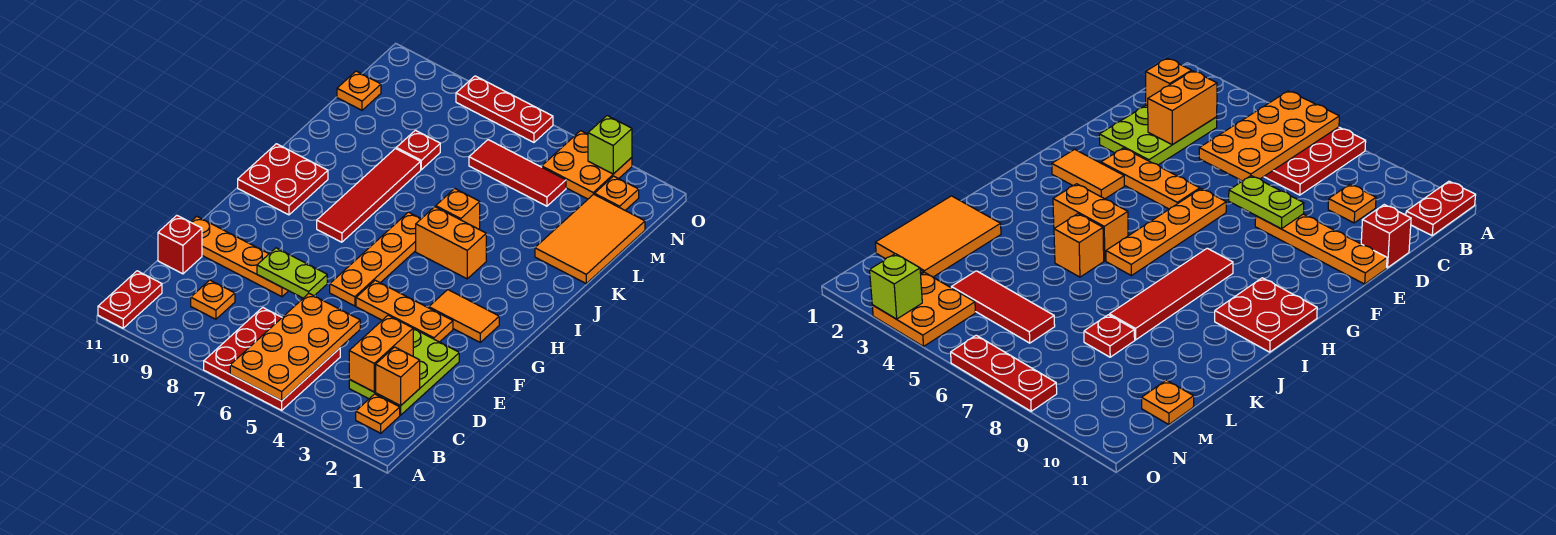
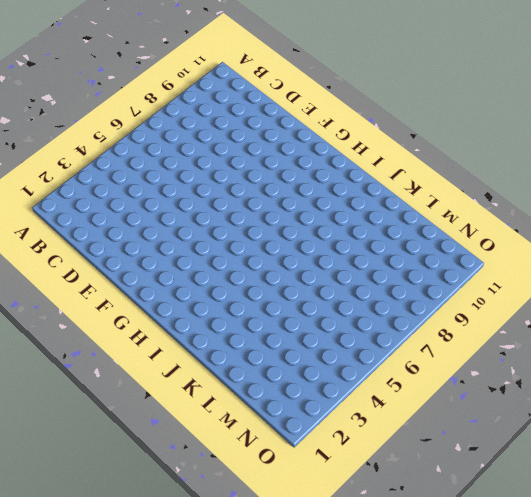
none -> red 3x3 plate [204,307,340,410]
none -> red 1x2 plate [98,271,162,328]
none -> orange 1x1 plate [356,394,400,433]

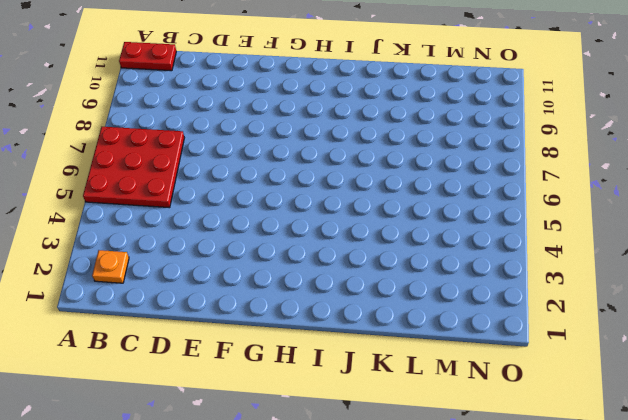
none -> lime 2x3 plate [349,329,459,415]
none -> orange 1x1 plate [191,280,235,319]
none -> red 1x1 brick [158,215,202,274]

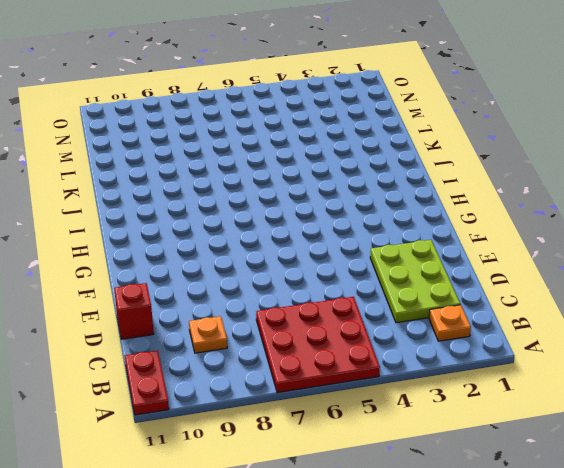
none -> orange 1x4 plate [191,216,288,297]
none -> orange 1x3 plate [356,280,453,342]
none -> orange 1x4 plate [330,212,421,306]

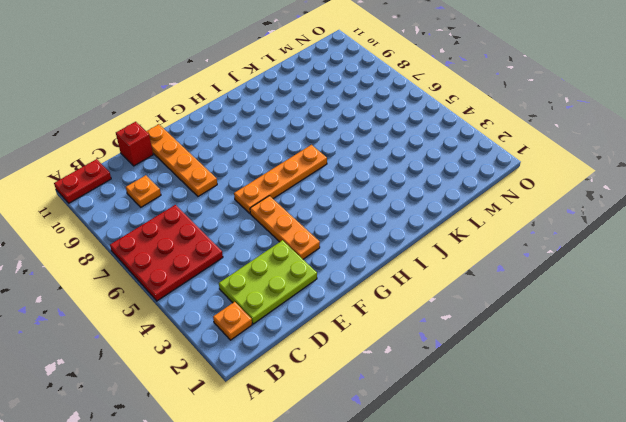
none -> orange 1x2 tile [429,290,499,342]
none -> red 1x4 tile [317,149,421,242]
none -> red 2x2 plate [238,144,328,215]

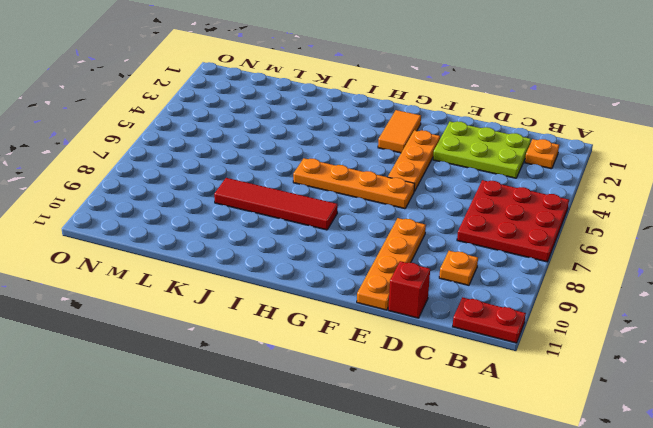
none -> red 2x2 plate [238,144,328,215]
none -> orange 1x2 brick [416,207,486,279]
none -> orange 1x1 brick [436,189,480,230]

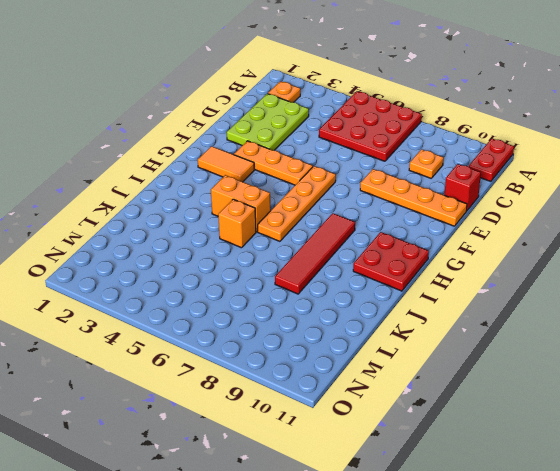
none -> orange 2x3 tile [535,194,645,283]
none -> red 1x1 plate [396,130,440,170]
none -> red 1x3 tile [469,140,566,206]

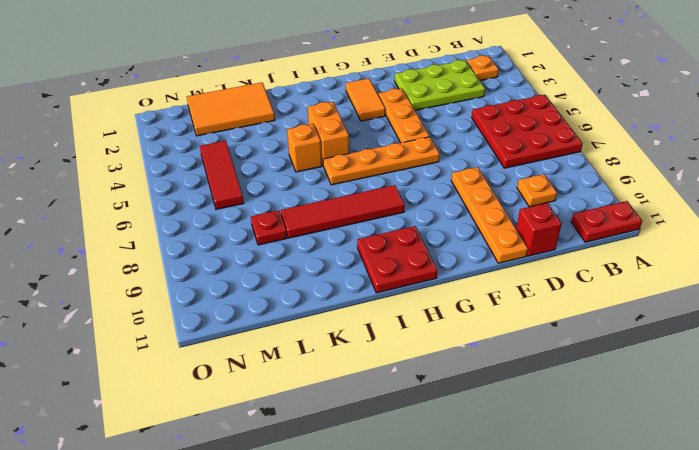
none -> orange 1x1 plate [337,71,381,110]
none -> orange 1x1 plate [595,176,639,210]
none -> orange 2x2 plate [542,131,632,199]

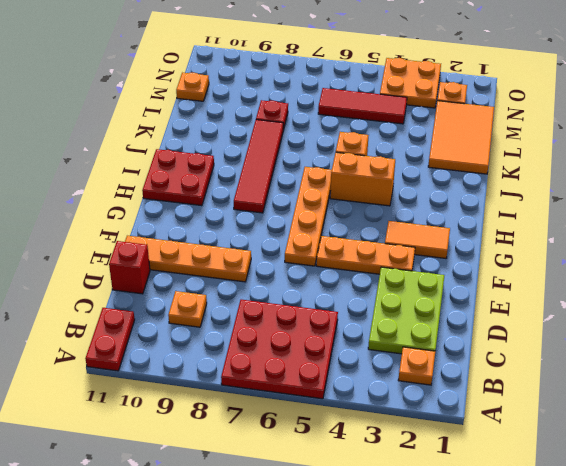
none -> red 1x3 plate [456,76,553,142]
none -> orange 2x4 plate [230,294,360,401]
none -> orange 1x1 brick [376,347,420,406]

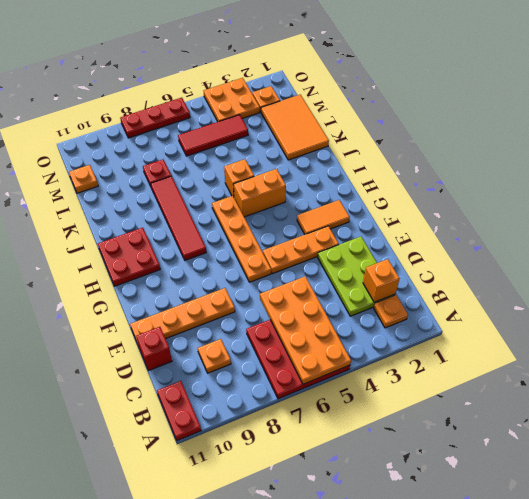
none -> orange 1x2 brick [349,315,413,392]
none -> lime 1x2 plate [257,248,327,298]
none -> lime 1x1 brick [588,116,632,174]

